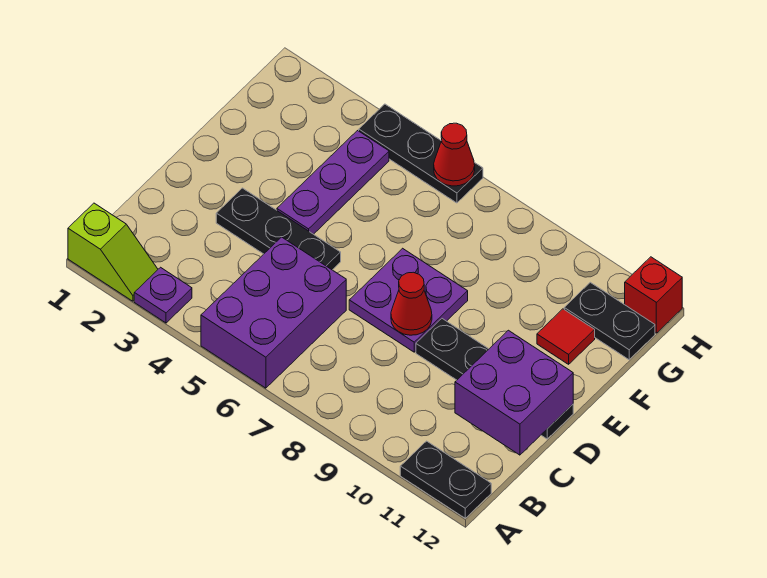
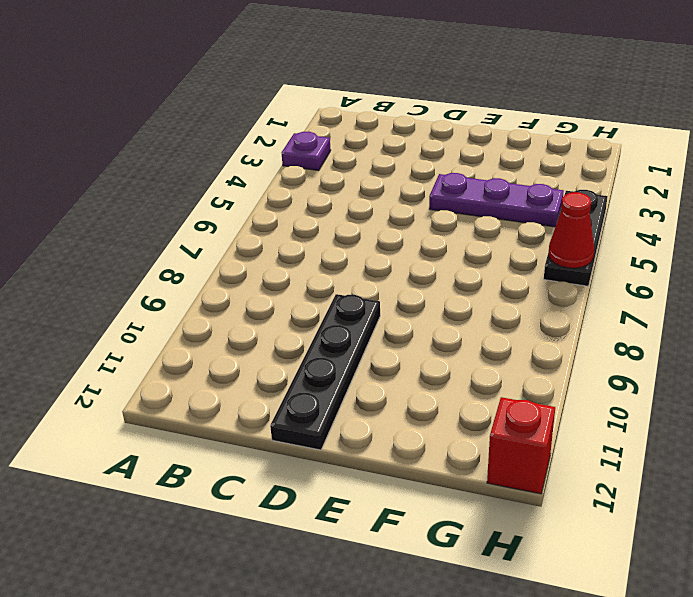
none -> lime 1x2 slope [68,203,158,301]
none -> purple 2x3 brick [201,237,346,388]
none -> black 1x2 plate [400,441,491,518]

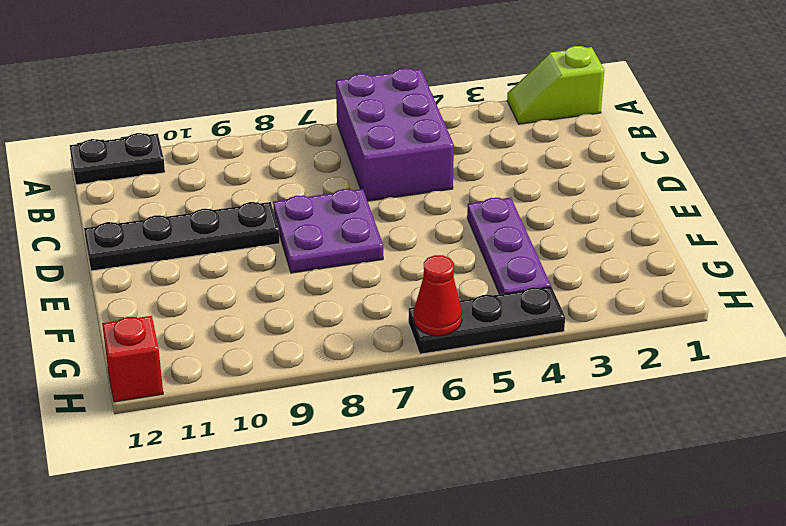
none -> purple 1x1 plate [134,267,192,323]
none -> black 1x3 plate [216,188,341,270]
none -> red 1x1 tile [537,309,595,364]

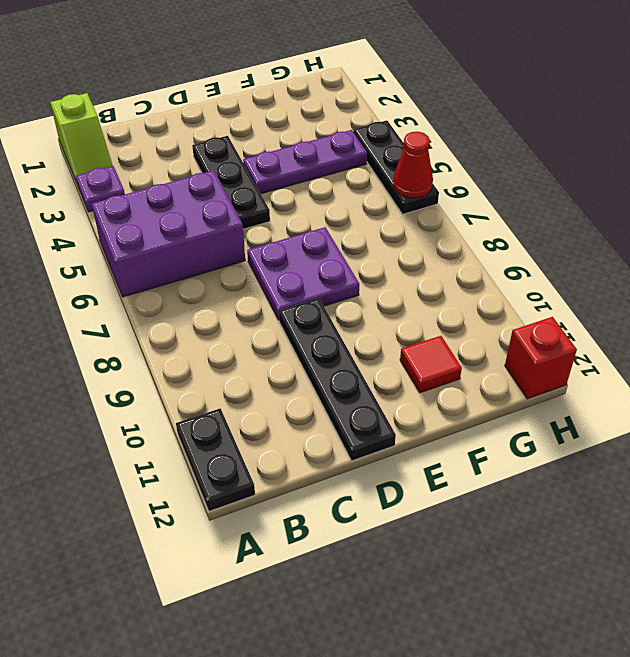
none -> black 1x2 plate [564,282,655,360]
none -> purple 2x2 brick [455,330,573,455]
none -> red 1x1 cone [391,272,432,335]

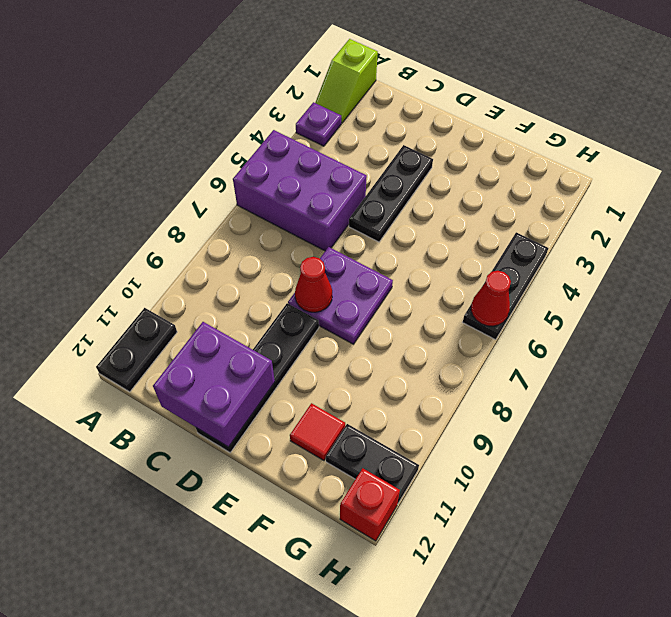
black 1x2 plate [326,424,419,504] -> black 1x2 plate turned to [564,282,655,360]
none -> purple 1x3 plate [277,131,389,234]

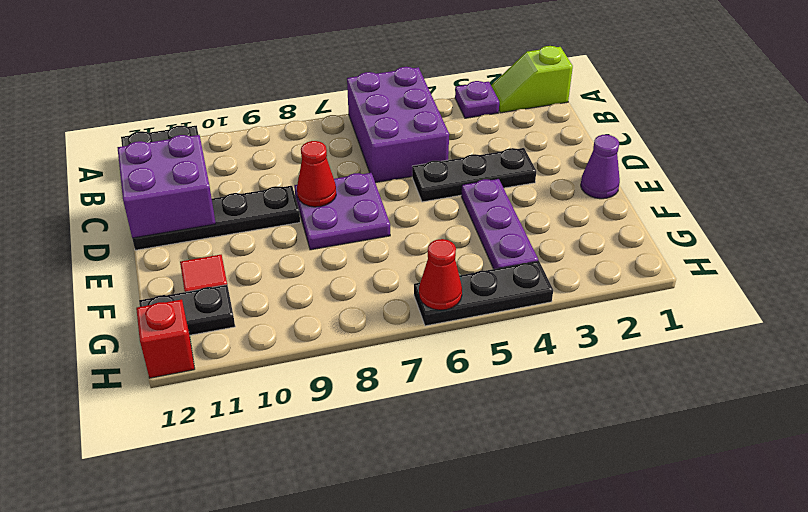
purple 1x1 cone [581,135,620,199] -> none

